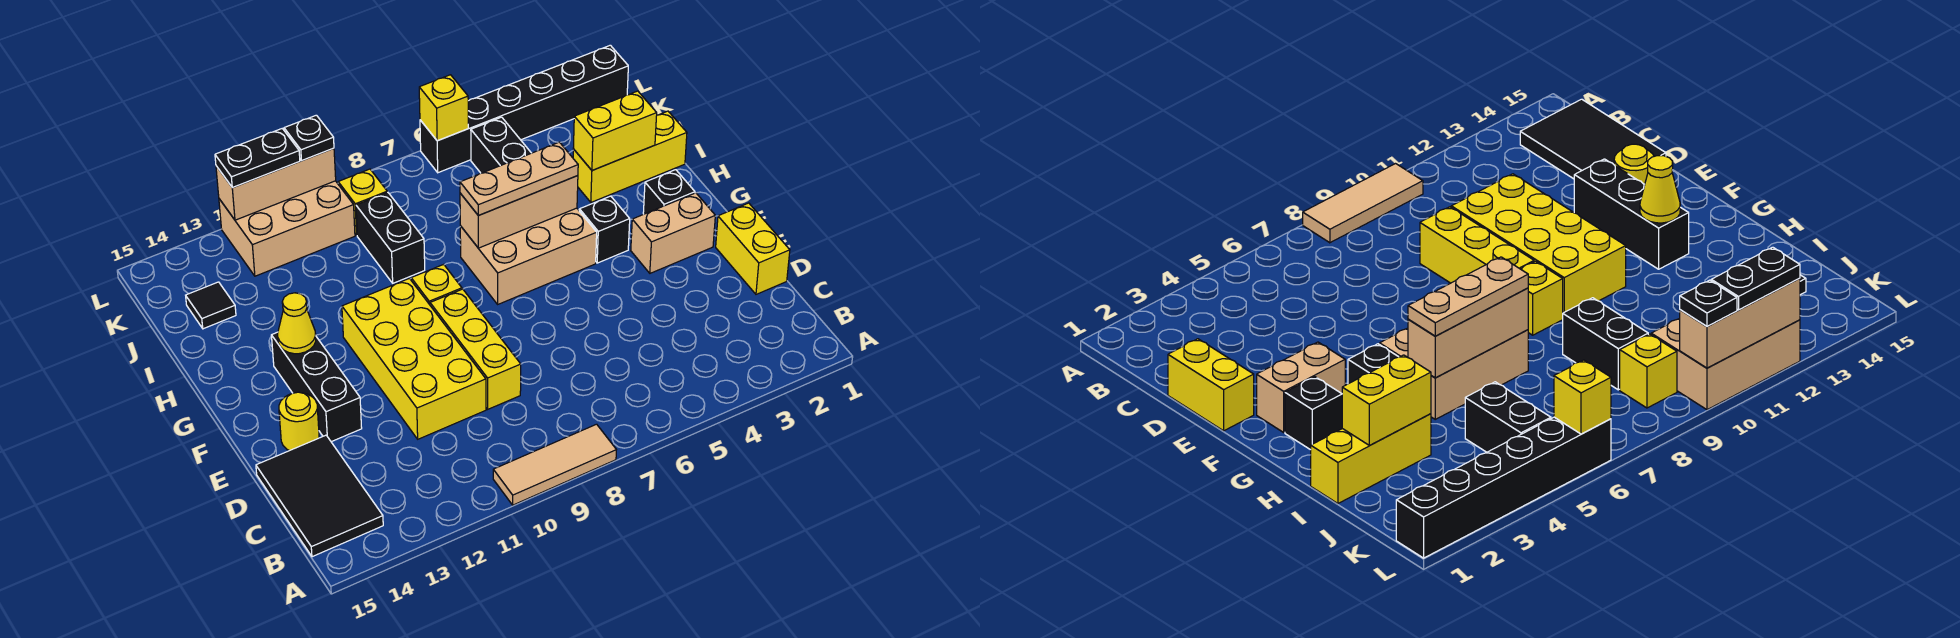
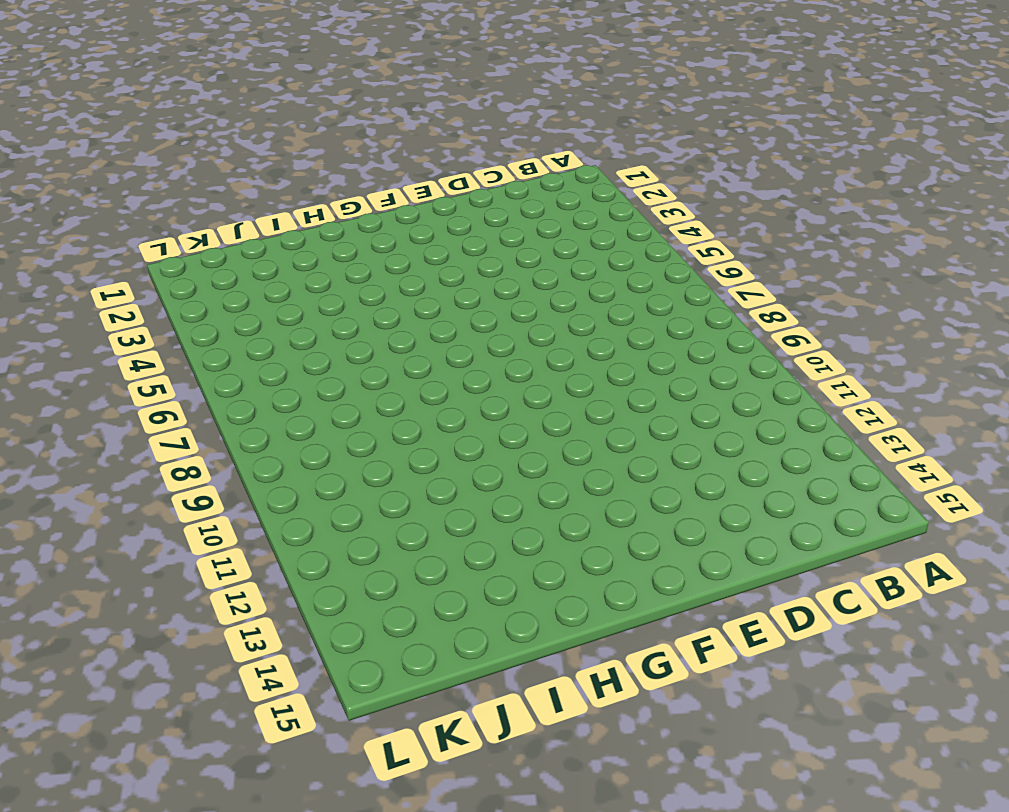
none -> tan 1x3 tile [493,424,616,505]
none -> black 2x3 tile [256,435,383,557]
none -> yellow 1x2 brick [716,203,790,294]

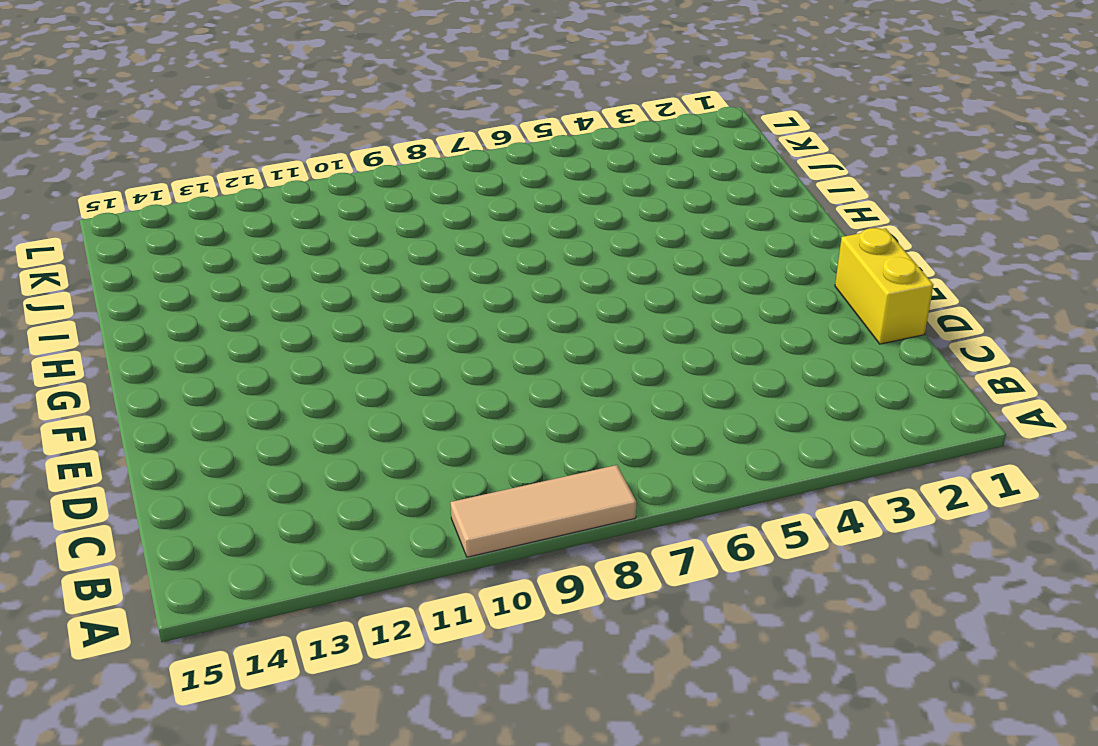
none -> black 2x3 tile [256,435,383,557]
none -> yellow 1x3 brick [430,289,521,409]
none -> yellow 2x4 brick [342,278,486,439]

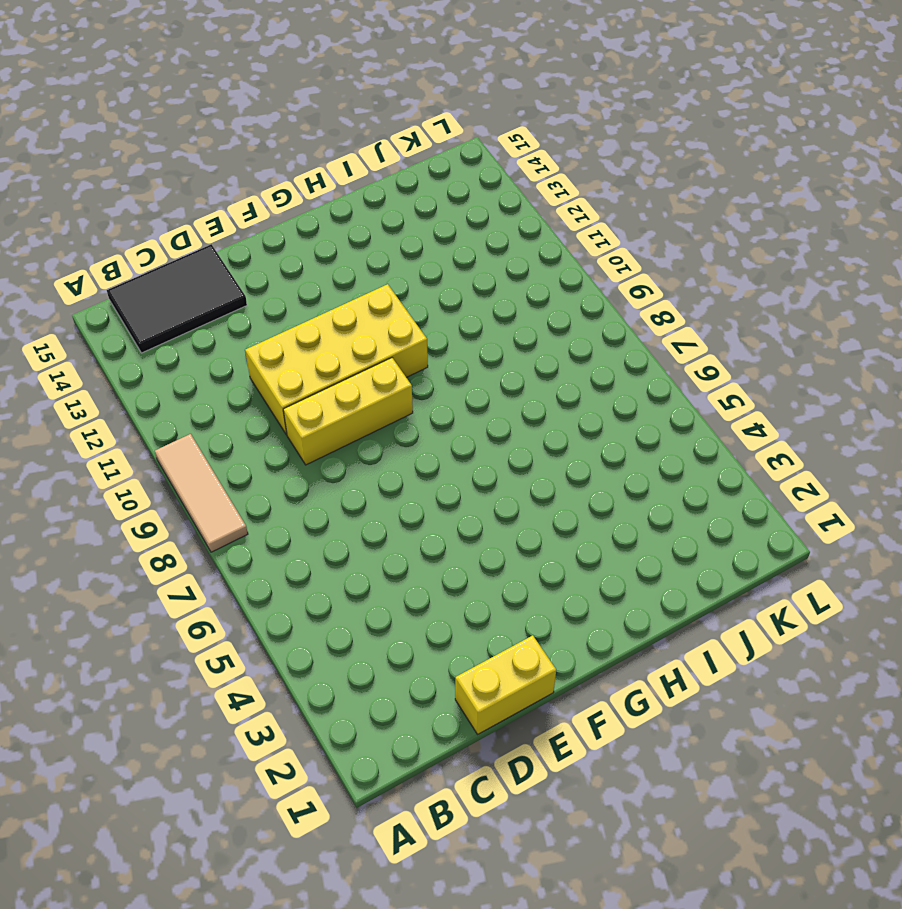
none -> black 1x3 brick [271,332,362,442]
none -> yellow 1x1 round brick [279,392,319,451]
none -> tan 1x2 brick [631,193,715,273]

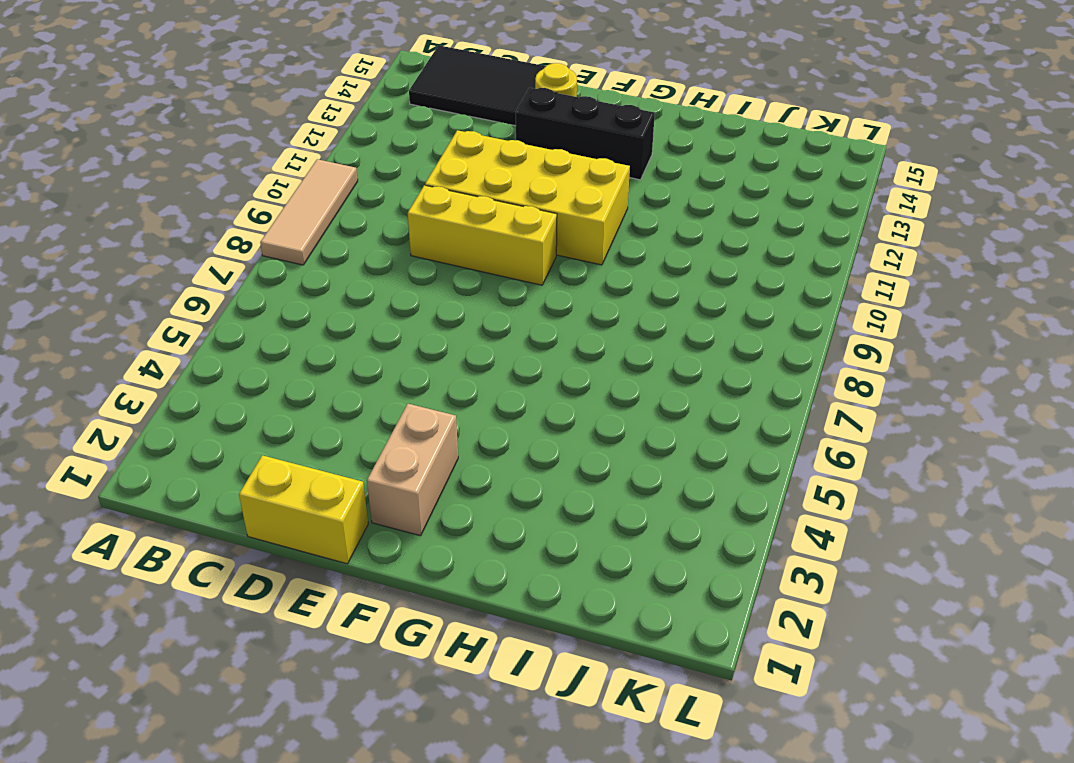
none -> black 1x1 brick [643,170,695,214]
none -> black 1x1 brick [579,196,630,263]
none -> tan 2x3 brick [460,208,597,304]

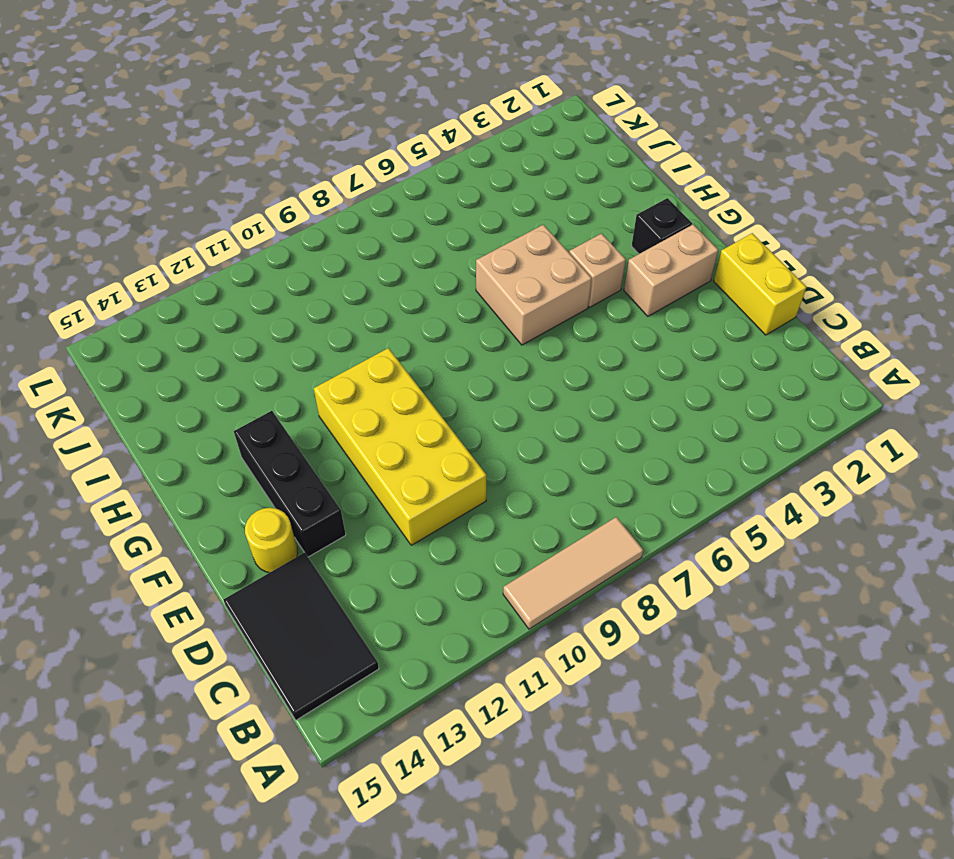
tan 1x1 brick [569,233,626,307] -> black 1x1 brick [579,196,630,263]
tan 2x2 brick [476,225,592,345] -> tan 2x3 brick [460,208,597,304]
none -> yellow 1x3 brick [430,289,521,409]
none -> yellow 1x1 brick [411,264,462,305]
none -> yellow 1x3 brick [573,111,687,202]

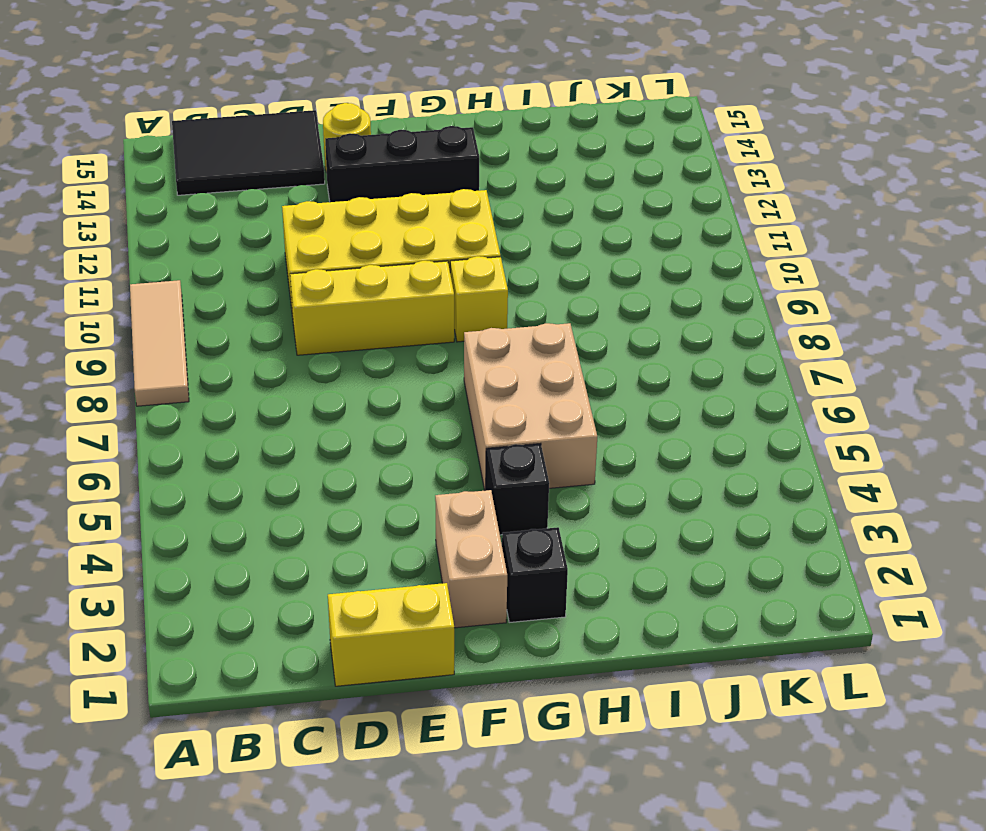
none -> yellow 1x3 brick [573,111,687,202]
none -> black 1x2 brick [356,192,425,283]
none -> black 1x2 brick [471,117,531,173]

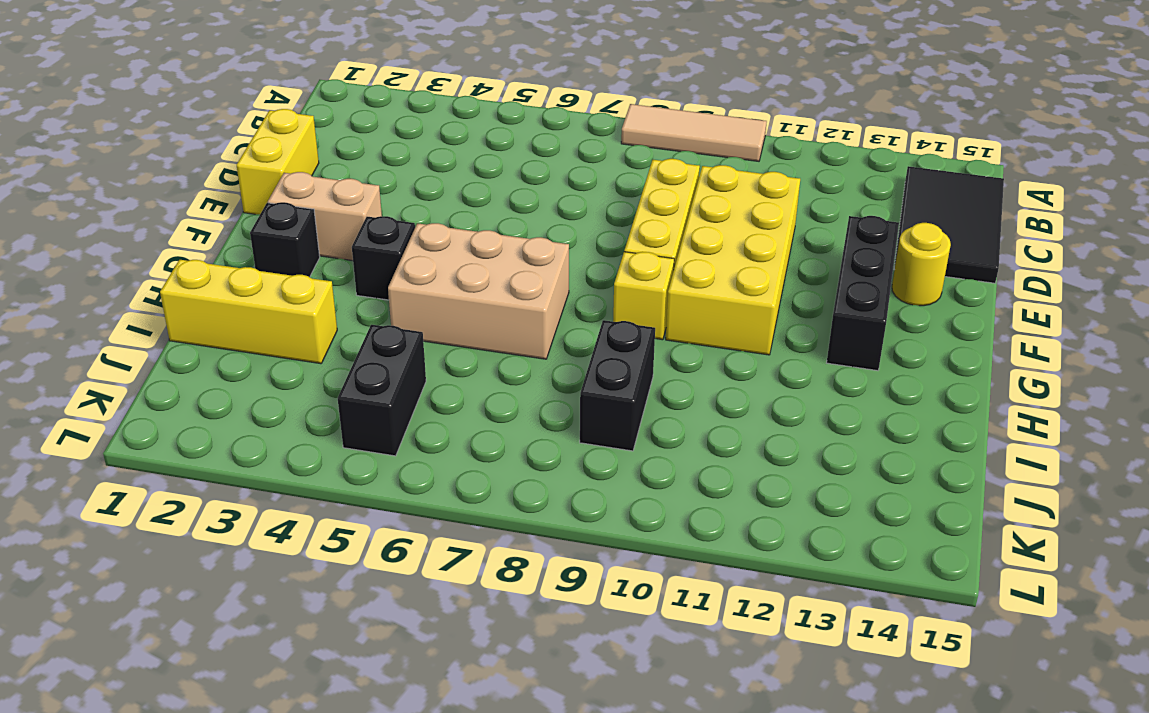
none -> black 1x1 tile [186,282,236,329]
none -> yellow 1x1 brick [338,169,387,235]
none -> tan 2x3 brick [219,181,355,276]

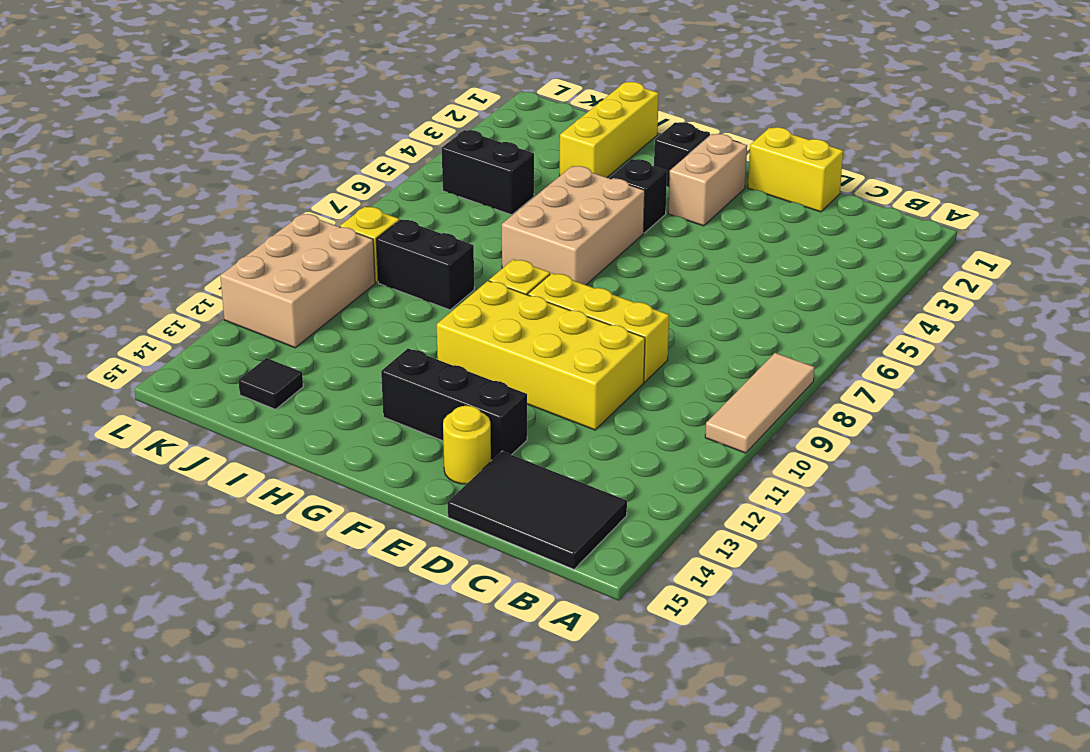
none -> black 1x6 brick [420,45,628,173]
none -> yellow 1x1 cone [278,293,316,354]
none -> tan 1x3 brick [460,176,578,248]

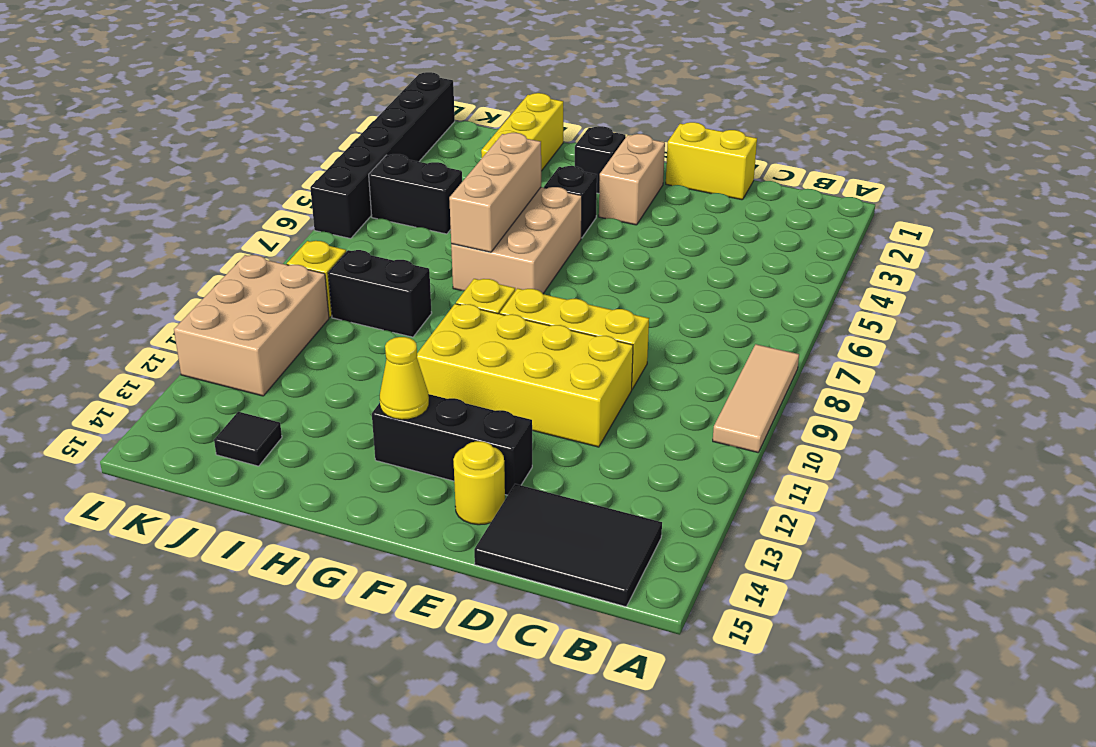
none -> yellow 1x2 brick [573,91,657,170]
none -> yellow 1x1 brick [419,75,468,141]
none -> tan 1x3 brick [216,148,336,220]

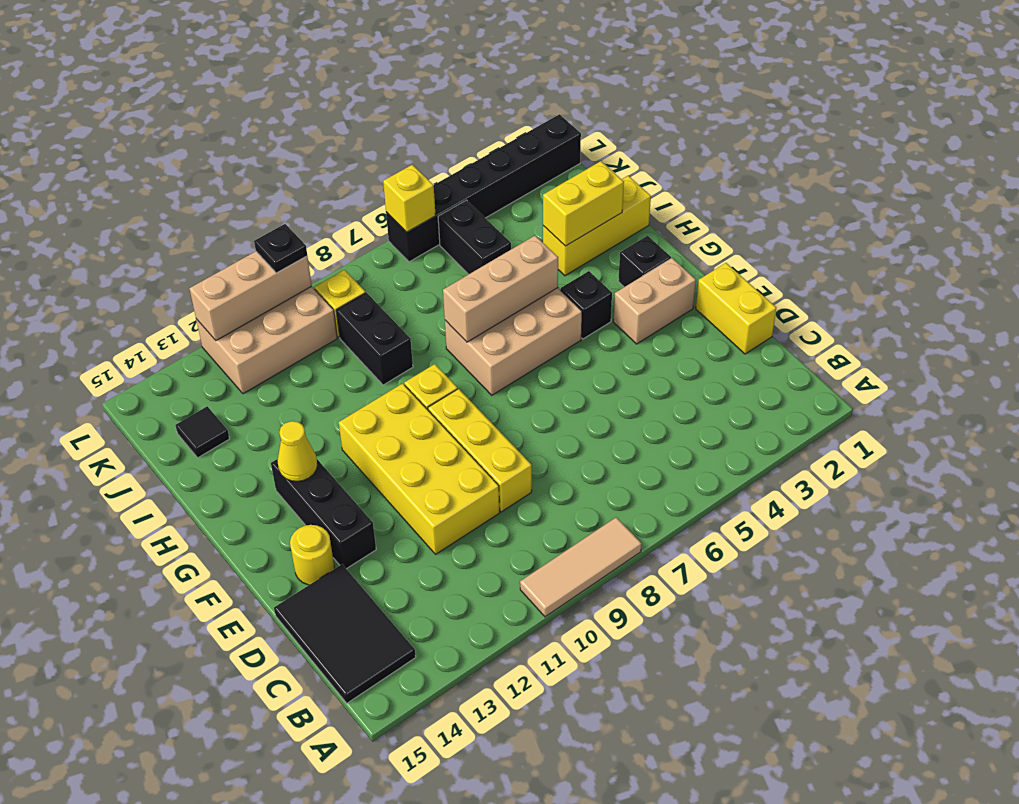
none -> tan 1x3 plate [460,142,578,216]
none -> black 1x2 plate [215,129,300,188]

